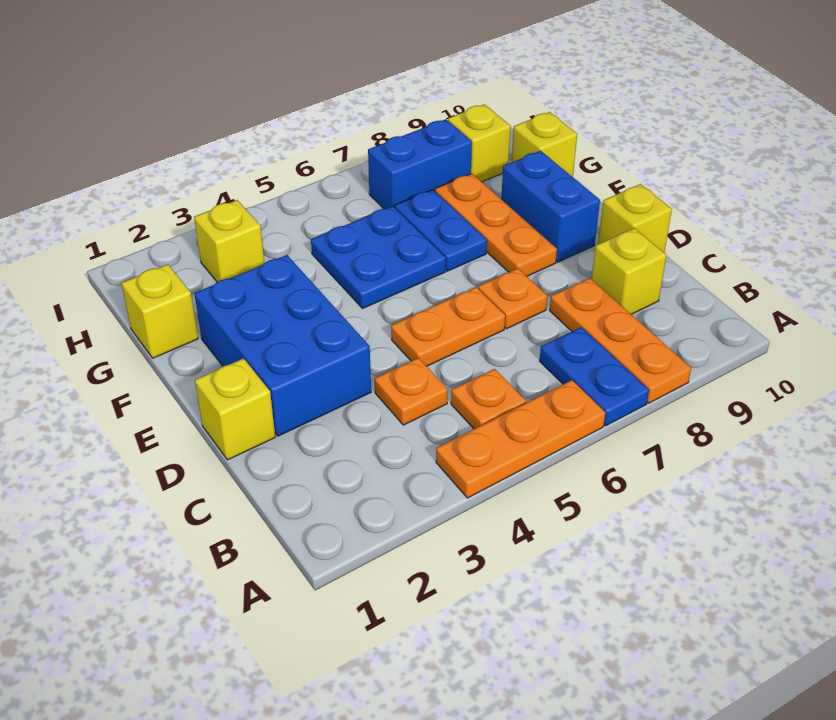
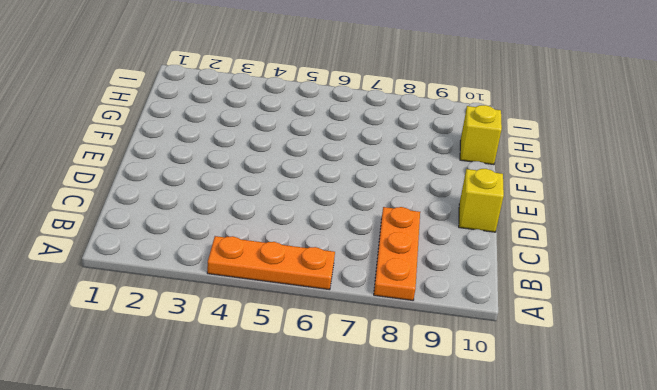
none -> blue 1x2 plate [540,327,649,426]
none -> orange 1x1 plate [451,369,526,429]
none -> orange 1x1 plate [374,358,448,425]

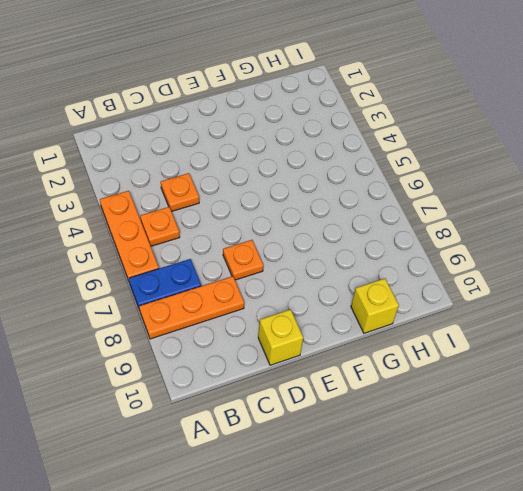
none -> yellow 1x1 brick [592,228,667,314]
none -> yellow 1x1 brick [195,358,275,460]
none -> blue 2x3 brick [194,255,371,436]

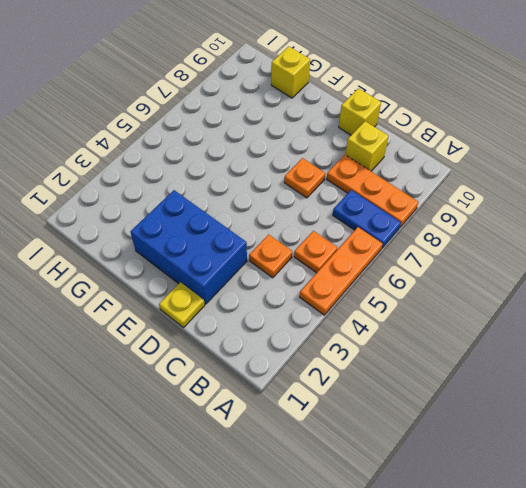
yellow 1x1 plate [159,282,205,327] -> yellow 1x1 brick [195,358,275,460]
none -> orange 1x2 plate [391,287,505,366]
none -> orange 1x3 plate [435,174,557,276]
none -> blue 1x2 brick [501,151,600,262]

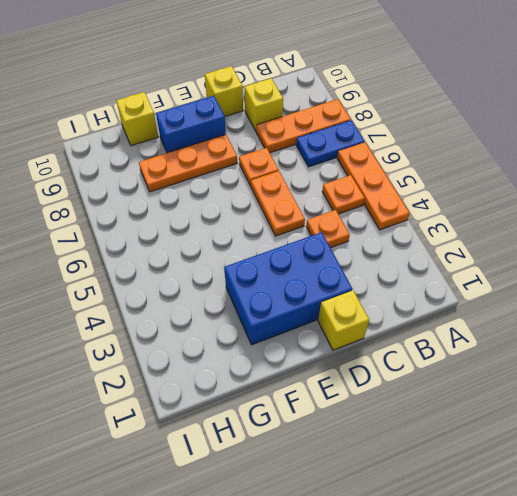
none -> blue 2x2 plate [311,206,446,309]
none -> blue 1x2 plate [395,190,487,271]
none -> yellow 1x1 brick [122,264,198,358]

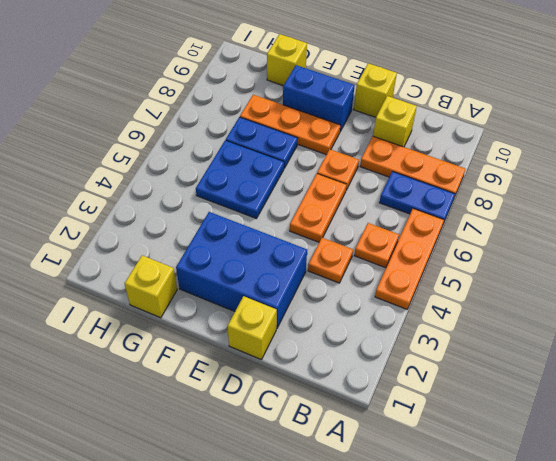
none -> yellow 1x1 brick [194,200,264,282]
none -> blue 1x2 brick [368,119,472,209]
none -> yellow 1x1 brick [448,104,511,182]

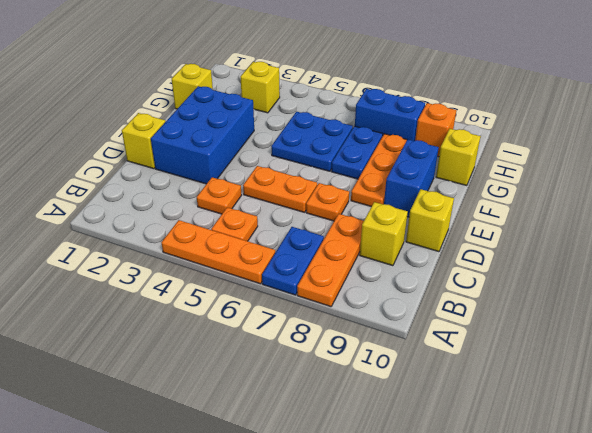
orange 1x1 brick [415,103,456,157] -> yellow 1x1 brick [448,104,511,182]

